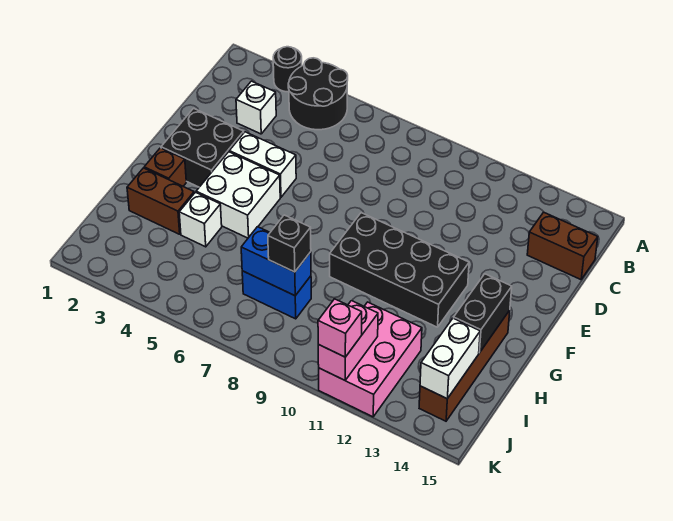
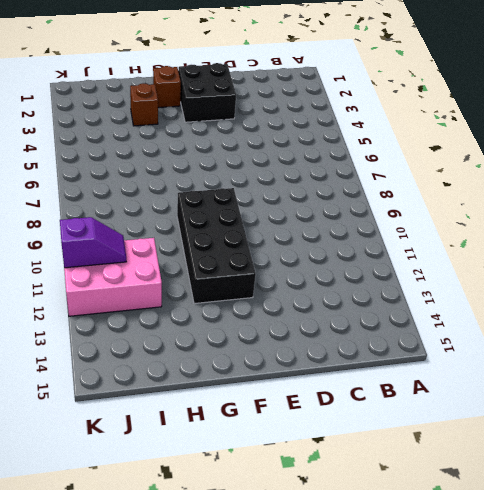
brown 1x1 brick [130,83,158,126] -> brown 1x2 brick [127,168,194,234]
purple 1x2 slope [60,217,126,268] -> pink 1x2 brick [318,301,378,380]
none -> black 1x1 round brick [273,47,302,92]
none -> black 2x2 round brick [288,58,348,130]
none -> white 1x1 brick [236,81,276,134]

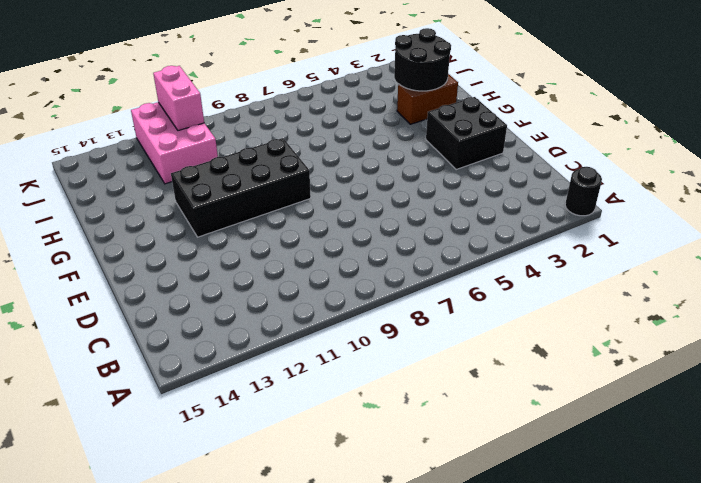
black 1x1 round brick [565,167,602,216] -> black 1x1 round brick moved to [273,47,302,92]
black 2x2 round brick [394,28,451,91] -> black 2x2 round brick moved to [288,58,348,130]
none -> white 1x1 brick [236,81,276,134]
none -> brown 1x2 brick [527,212,598,280]
none -> white 1x2 brick [229,132,296,197]

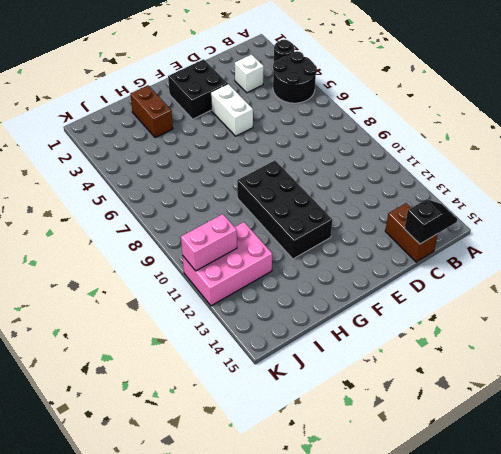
black 1x2 slope [404,199,457,244] -> none
none -> white 2x2 brick [196,152,280,238]
none -> brown 1x1 brick [144,148,186,186]
none -> brown 1x4 brick [419,310,510,421]

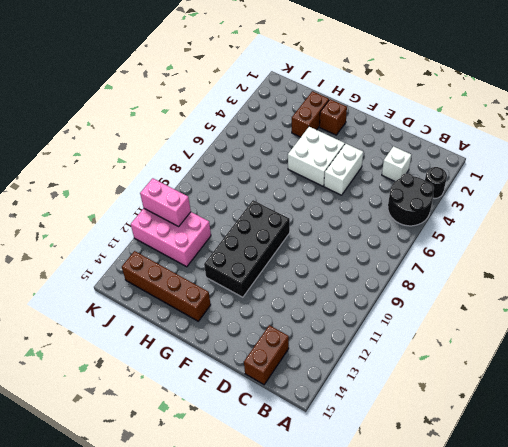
none -> black 2x2 brick [161,108,244,187]
none -> white 1x1 brick [179,192,222,247]
none -> blue 1x2 brick [242,271,311,319]

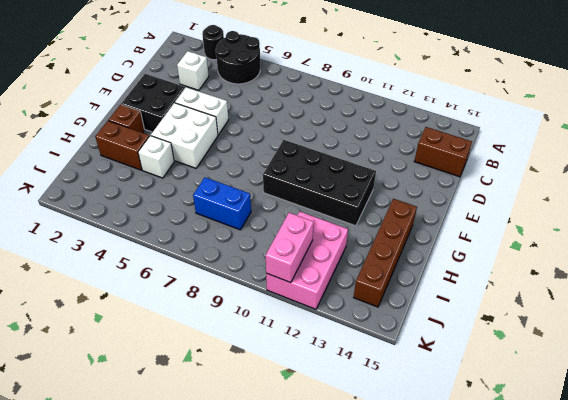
none -> black 1x2 brick [454,274,512,353]
none -> blue 1x2 brick [241,227,311,296]
none -> white 1x2 brick [420,318,480,399]

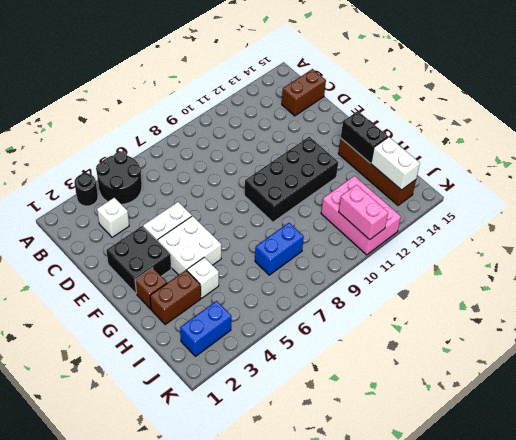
blue 1x2 brick [180,301,231,356] -> blue 1x2 brick moved to [241,227,311,296]
none -> black 1x1 brick [268,215,311,272]
none -> pink 1x1 brick [318,299,362,357]

